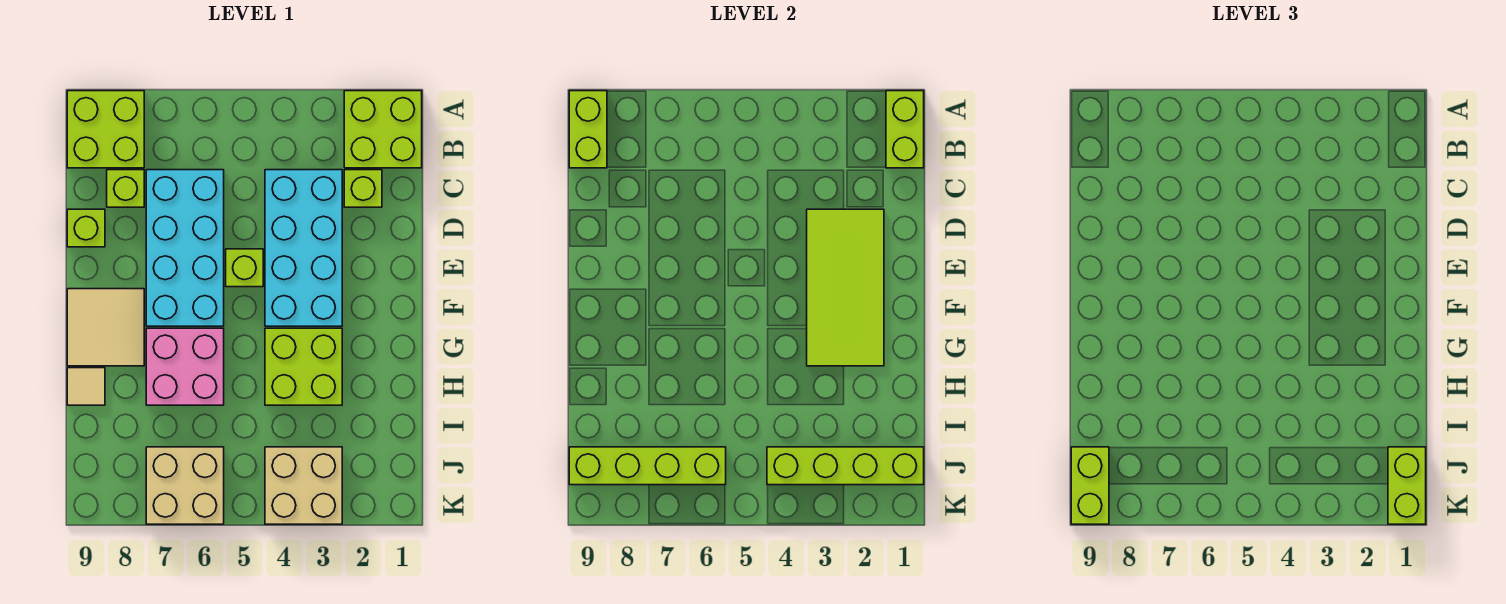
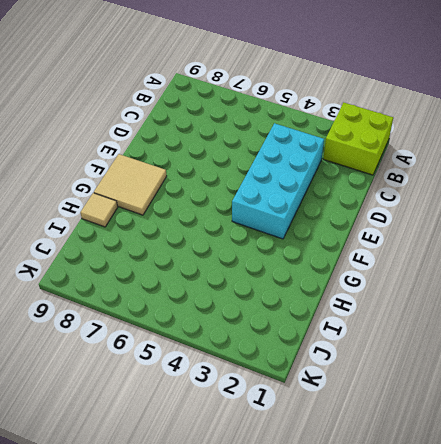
none -> lime 2x2 brick [67,91,144,168]
none -> lime 1x1 brick [344,170,382,207]
none -> cyan 2x4 brick [146,170,224,326]

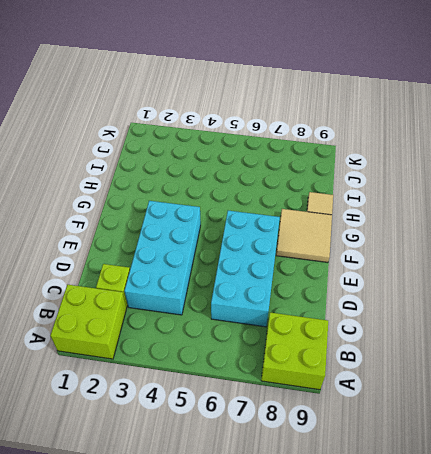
none -> lime 1x1 brick [107,170,144,207]
none -> lime 1x1 brick [67,209,105,247]
none -> lime 1x1 brick [226,249,263,287]

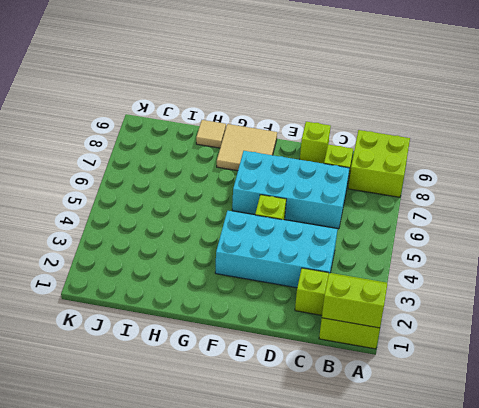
none -> lime 2x2 brick [265,328,342,405]
none -> pink 2x2 brick [146,328,224,405]
none -> tan 2x2 brick [265,447,342,524]

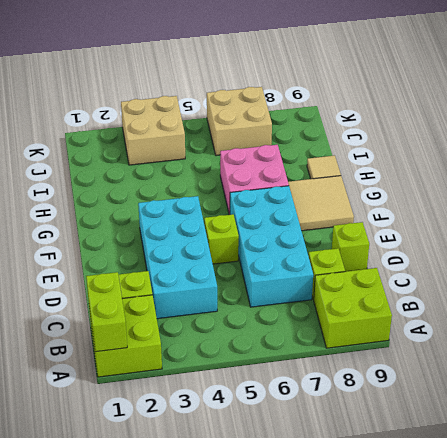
none -> lime 2x2 brick [265,328,342,405]
none -> lime 1x2 brick [569,91,607,168]
none -> lime 2x4 tile [807,209,884,366]

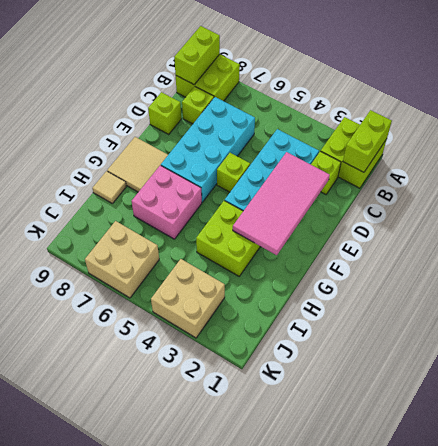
pink 2x4 tile [233,152,330,255] -> lime 2x4 tile [807,209,884,366]
none -> lime 1x4 brick [767,447,924,485]
none -> lime 1x4 brick [569,447,726,485]
none -> lime 1x2 brick [1388,447,1426,524]

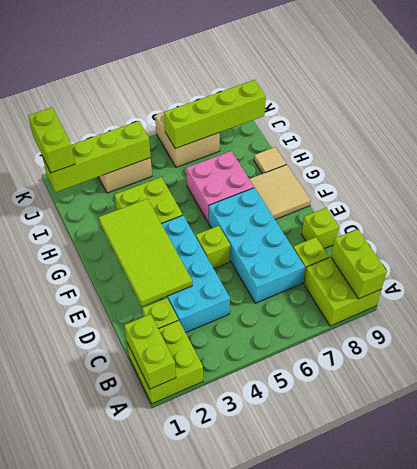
none -> lime 1x2 brick [1071,447,1109,524]

